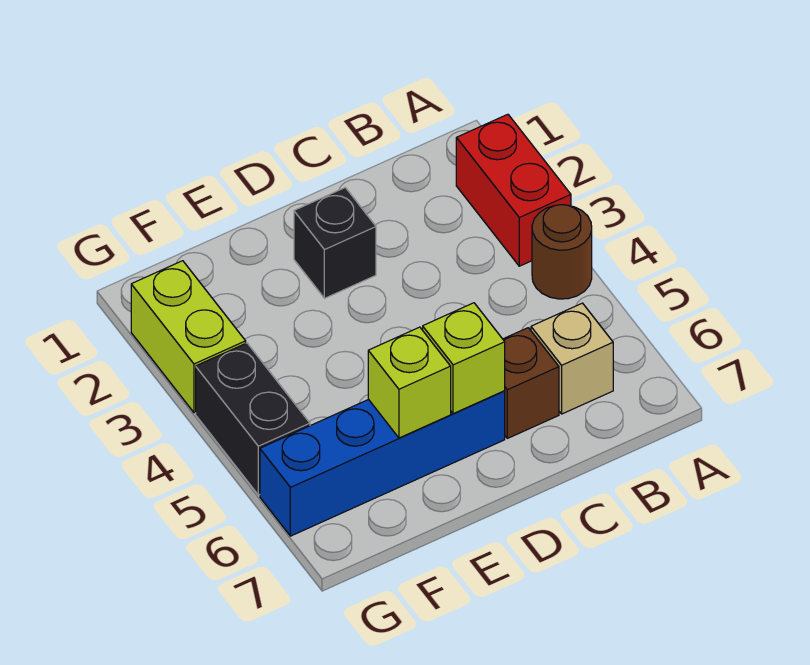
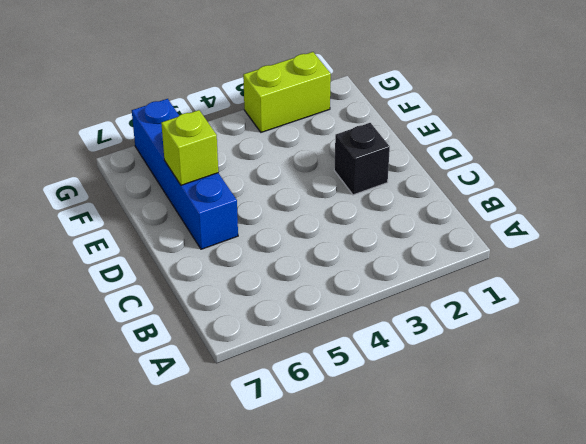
none -> red 1x2 brick [456,114,571,266]
none -> brown 1x1 round brick [532,205,592,299]

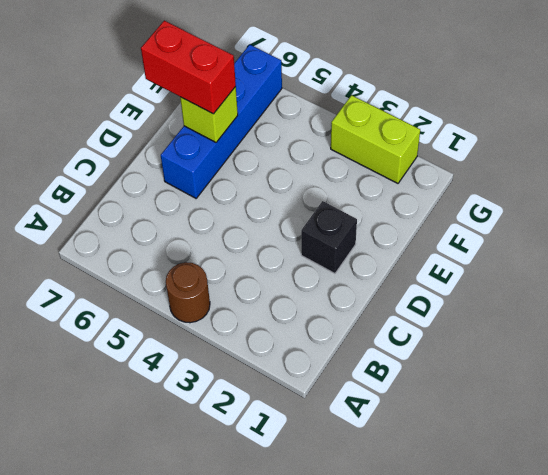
red 1x2 brick [141,21,236,114] -> red 1x2 brick moved to [456,114,571,266]
none -> tan 1x1 brick [531,303,613,414]
none -> brown 1x1 brick [503,328,559,438]

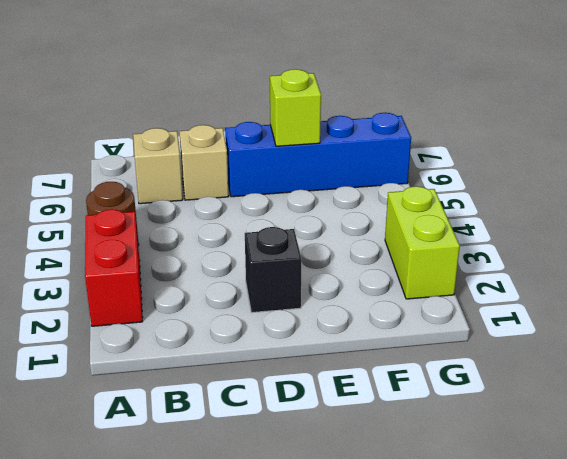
tan 1x1 brick [179,125,229,200] -> brown 1x1 brick [503,328,559,438]
none -> black 1x2 brick [196,343,310,495]
none -> lime 1x1 brick [423,303,505,414]

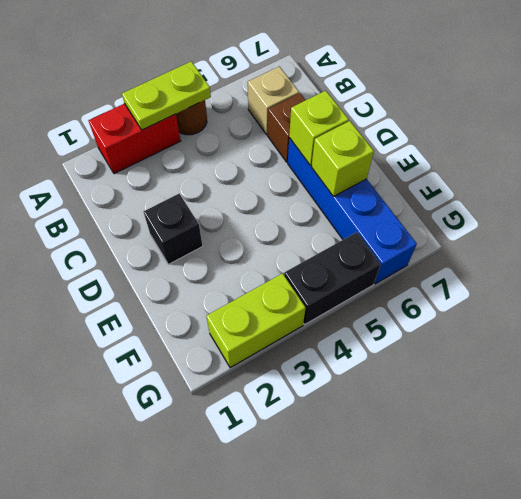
lime 1x2 plate [122,61,211,130] -> none

